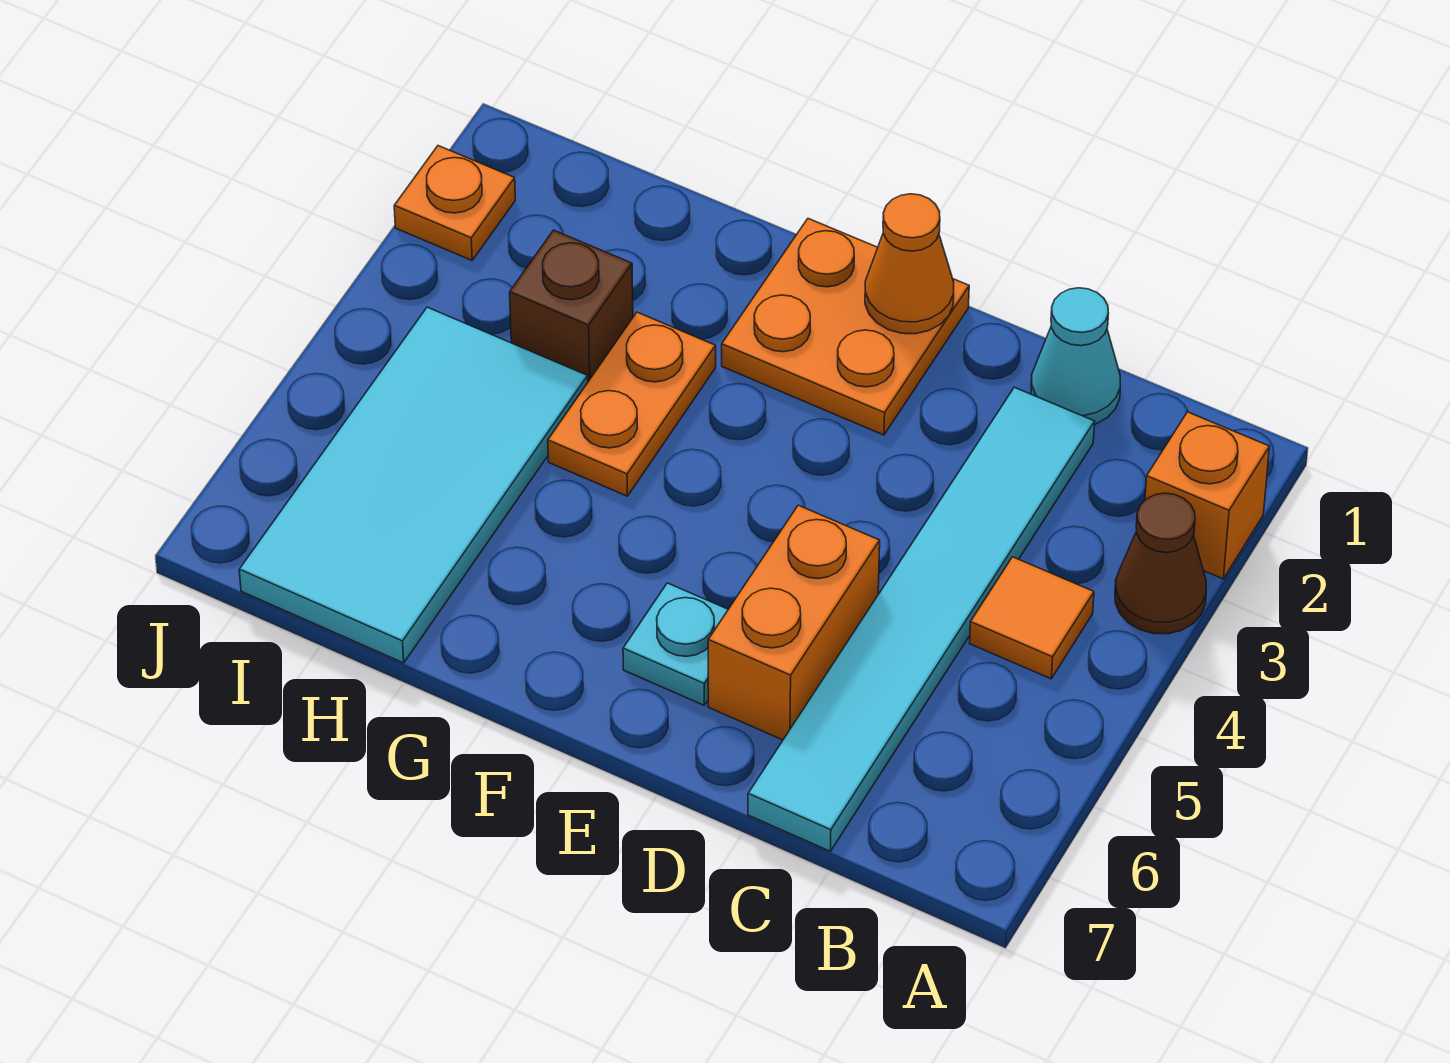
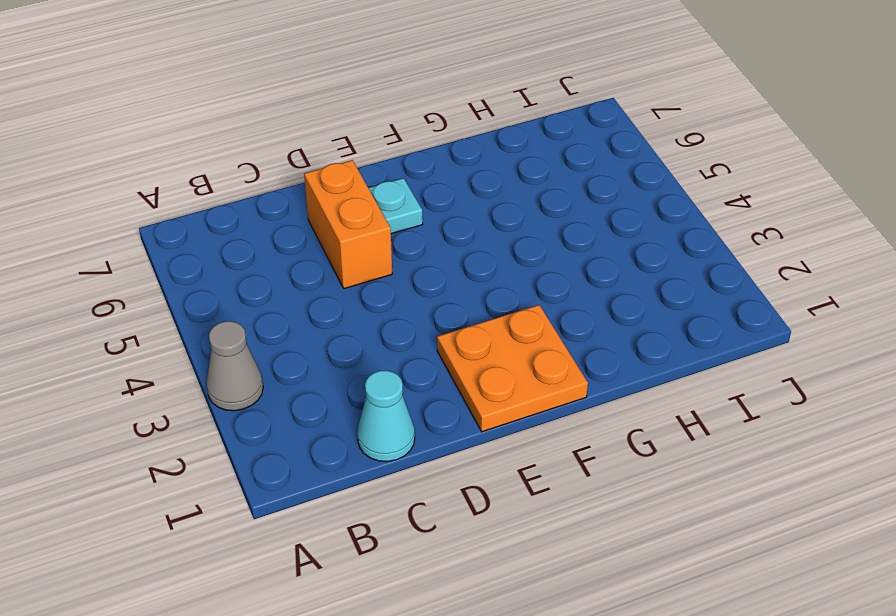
grey 1x1 cone [206,321,263,411] -> brown 1x1 cone [1115,493,1206,634]
none -> orange 1x1 brick [1145,412,1270,579]
none -> orange 1x1 tile [970,557,1094,679]
none -> cyan 1x6 tile [748,387,1095,851]

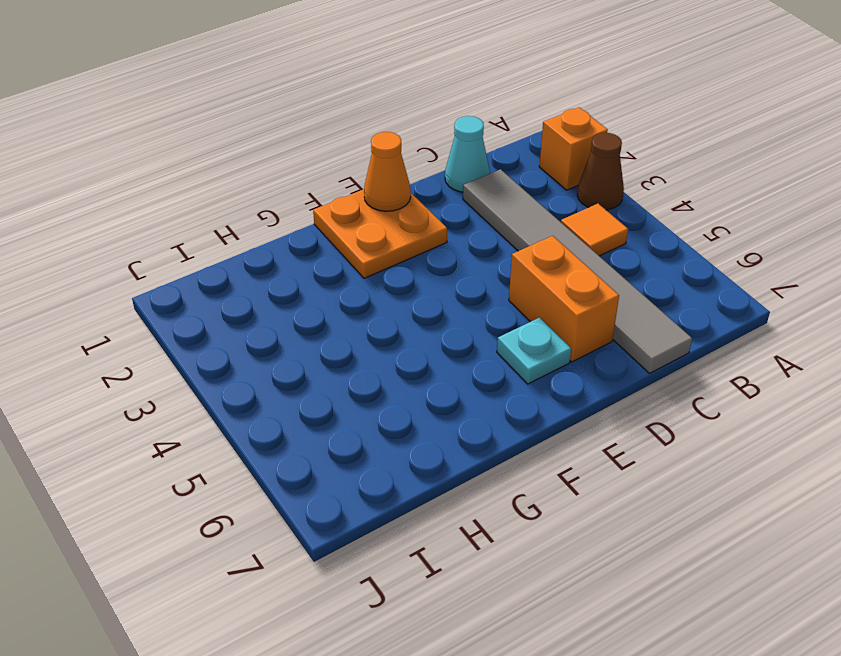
grey 1x6 tile [463,169,692,373] -> cyan 1x6 tile [748,387,1095,851]
none -> orange 1x2 plate [548,312,716,496]
none -> brown 1x1 brick [510,230,633,381]
none -> cyan 2x4 tile [239,307,588,663]

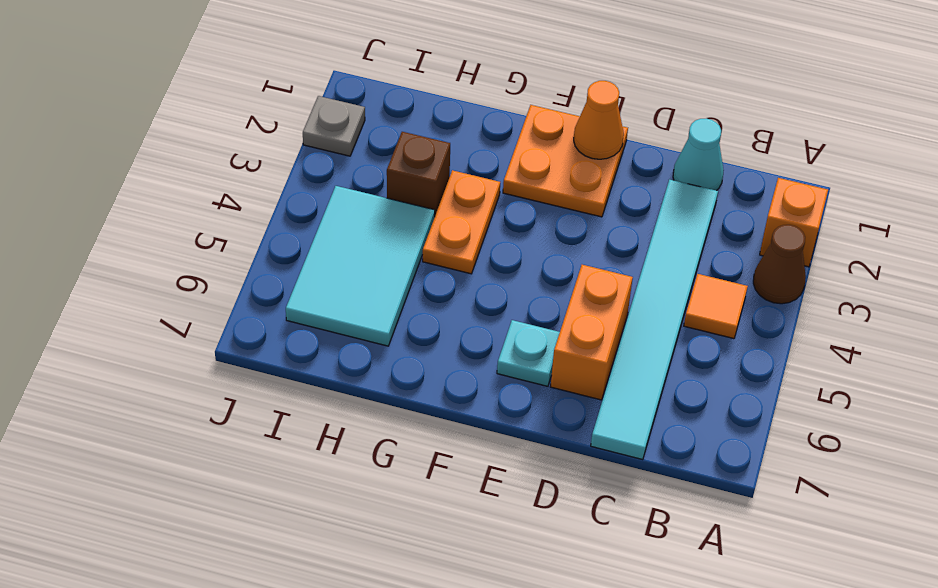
cyan 2x3 tile [286,186,435,346] -> cyan 2x4 tile [239,307,588,663]
grey 1x1 plate [303,96,365,156] -> orange 1x1 plate [394,146,515,260]

